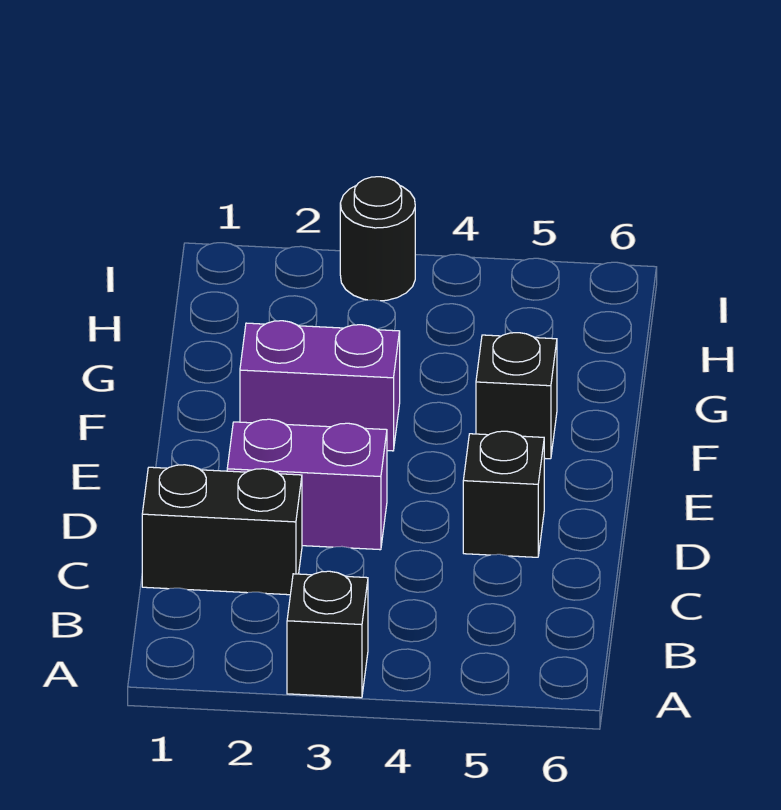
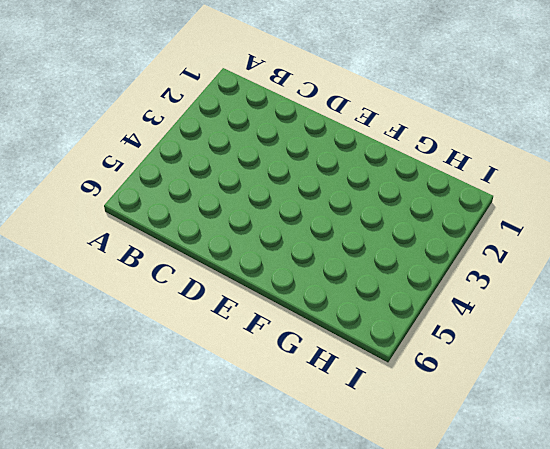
none -> black 1x1 brick [287,571,368,698]
none -> black 1x2 brick [142,465,302,595]

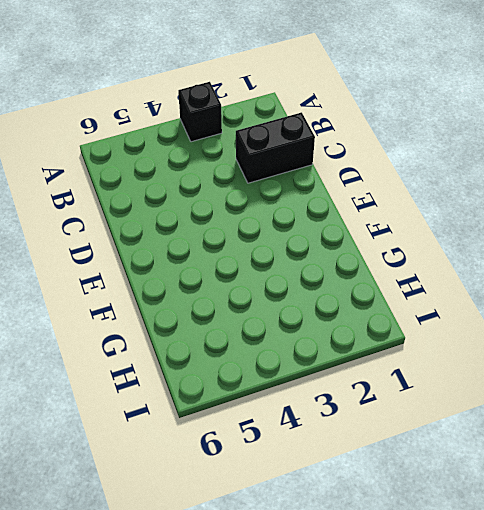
none -> purple 1x2 brick [227,419,387,550]
none -> black 1x1 brick [463,431,544,557]

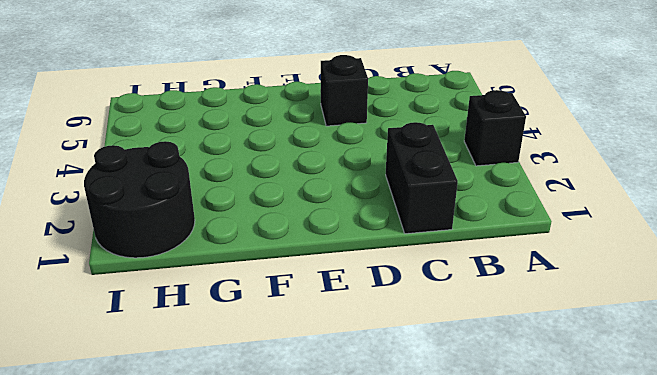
black 2x2 round brick [84,141,195,258] -> none
none -> purple 1x2 brick [227,419,387,550]
none -> purple 1x2 brick [240,321,400,451]

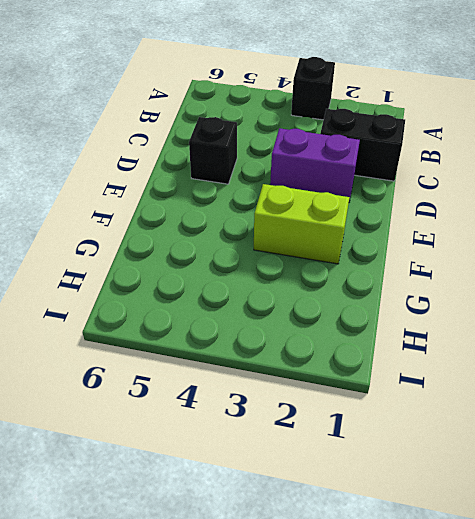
lime 1x2 brick [254,184,349,264] -> purple 1x2 brick [240,321,400,451]
none -> black 1x1 brick [476,333,557,459]
none -> black 1x1 round brick [340,177,415,301]

